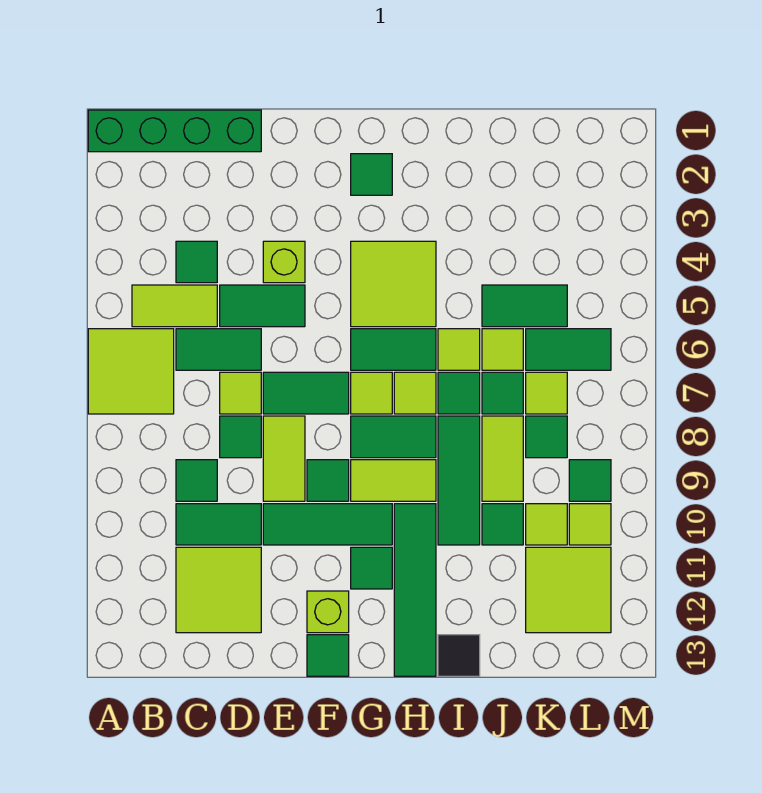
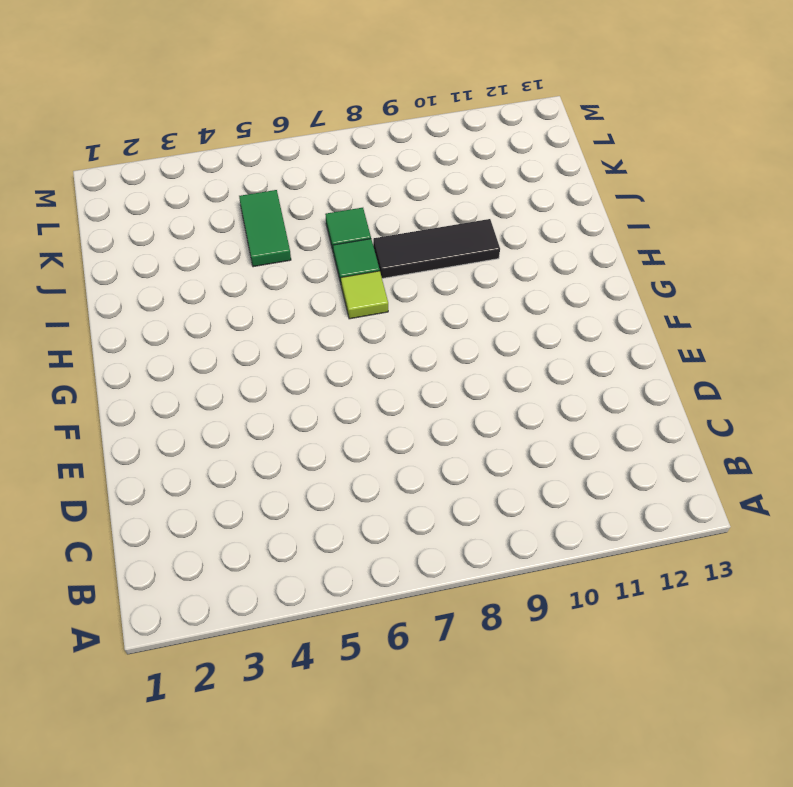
black 1x3 tile [373,219,500,278] -> green 1x3 tile [438,416,480,545]
none -> green 1x4 brick [88,110,261,152]
none -> lime 2x2 tile [88,329,174,414]
none -> lime 1x2 tile [132,285,217,327]
none -> green 1x1 tile [176,241,217,283]

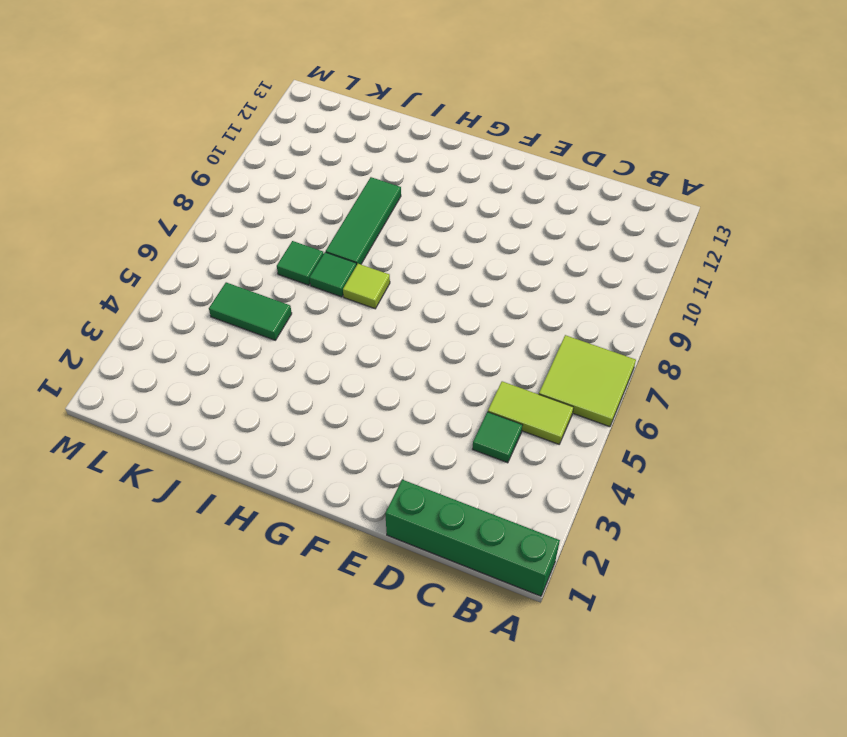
none -> green 1x2 tile [176,329,261,370]
none -> green 1x1 tile [176,460,217,501]
none -> green 1x2 tile [176,504,261,545]
none -> lime 2x2 tile [176,547,261,633]

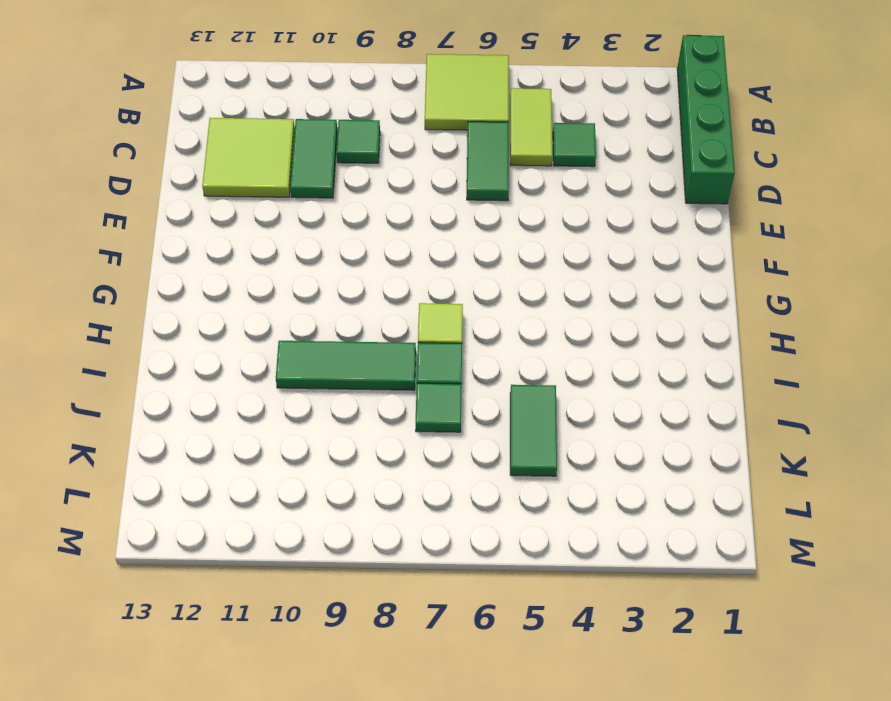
none -> green 1x2 tile [220,285,305,327]
none -> lime 1x1 tile [220,372,261,414]
none -> green 1x1 tile [220,416,261,458]
none -> lime 1x1 brick [263,241,305,283]

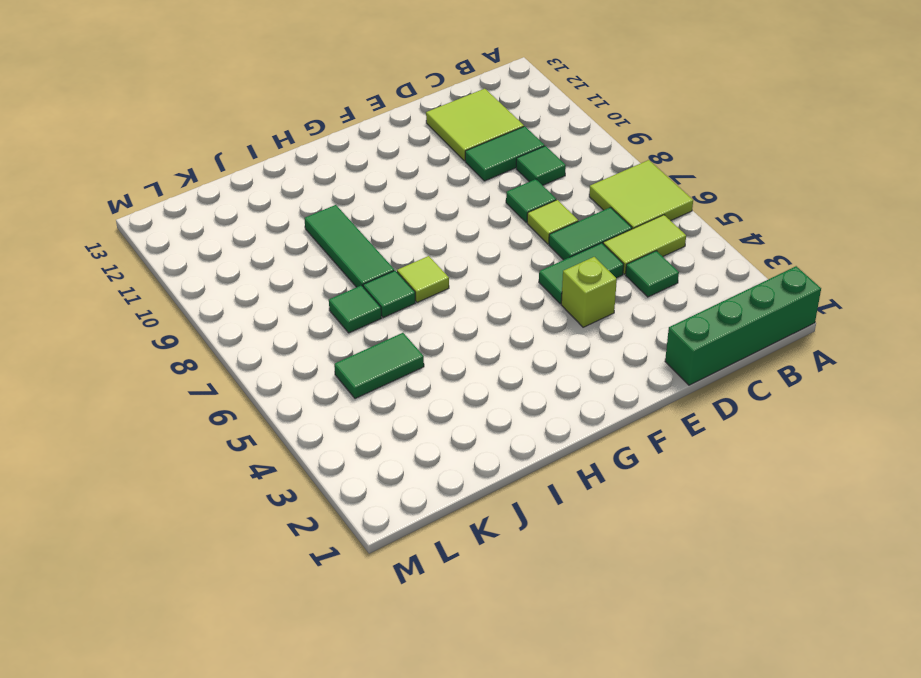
none -> green 1x2 tile [263,372,349,414]
none -> lime 1x2 tile [263,416,305,501]
none -> green 1x3 tile [263,504,392,545]
none -> green 1x1 tile [307,460,349,501]

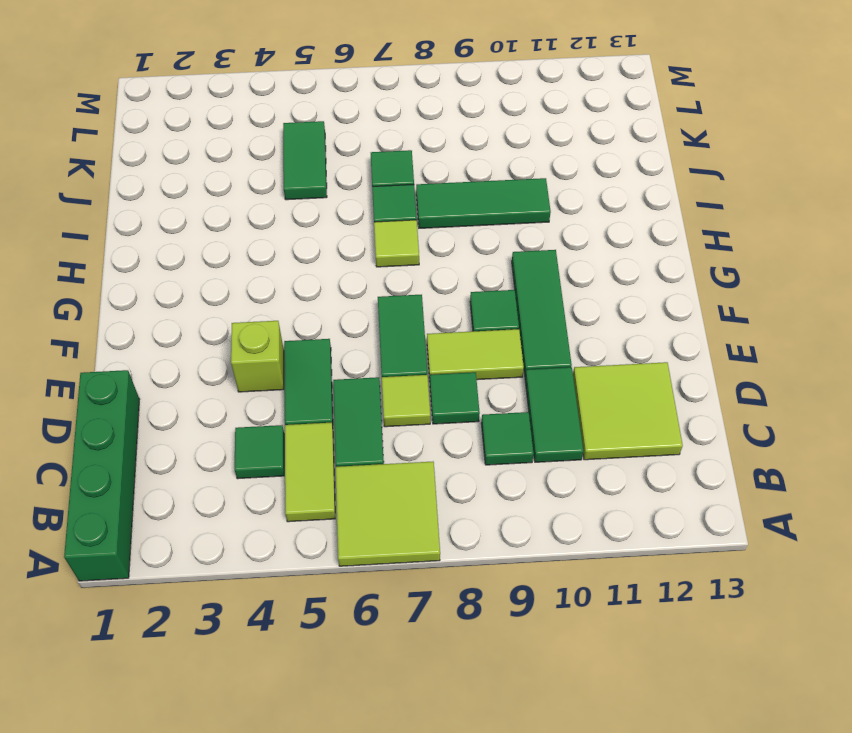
none -> lime 1x1 brick [307,591,349,633]
none -> green 1x1 tile [307,635,349,676]
none -> green 1x1 tile [351,154,392,195]
none -> lime 2x2 tile [351,241,436,327]

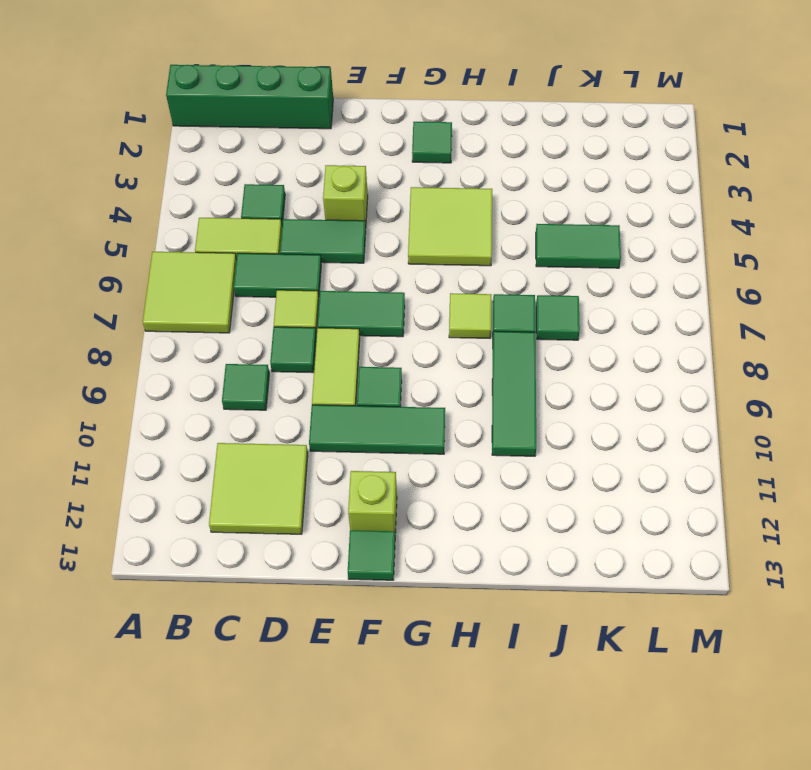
none -> green 1x2 tile [176,504,261,545]
none -> green 1x2 tile [351,329,436,370]
none -> lime 1x1 tile [351,372,392,414]
none -> green 1x2 tile [351,416,436,458]

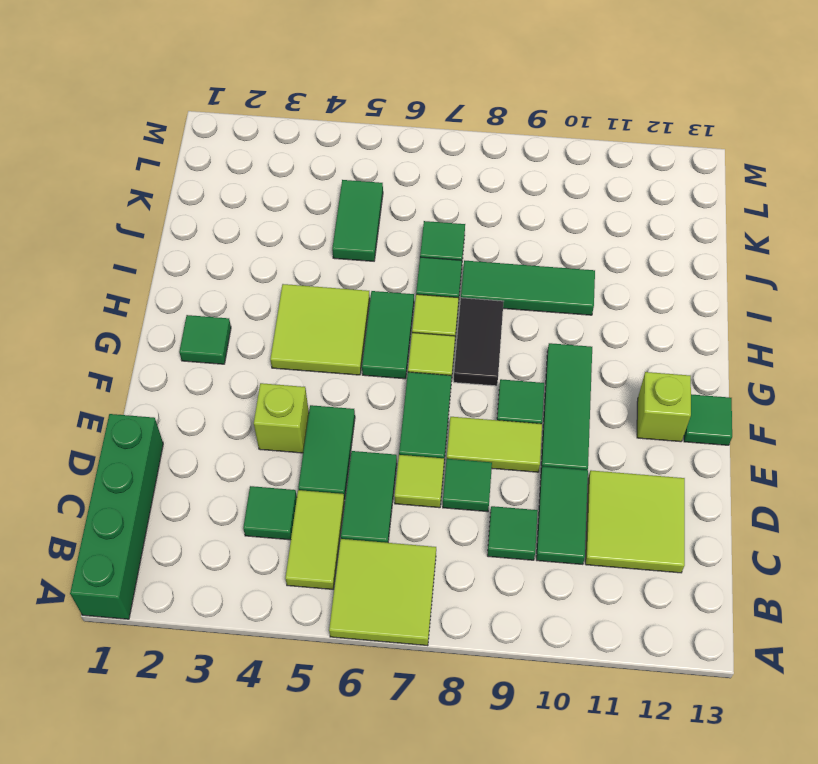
black 1x2 tile [454,298,504,386] -> green 1x2 tile [351,416,436,458]
none -> lime 1x2 tile [351,460,436,501]
none -> green 1x1 tile [351,547,392,589]
none -> green 1x4 tile [394,504,436,676]
none -> lime 1x1 tile [438,329,480,370]

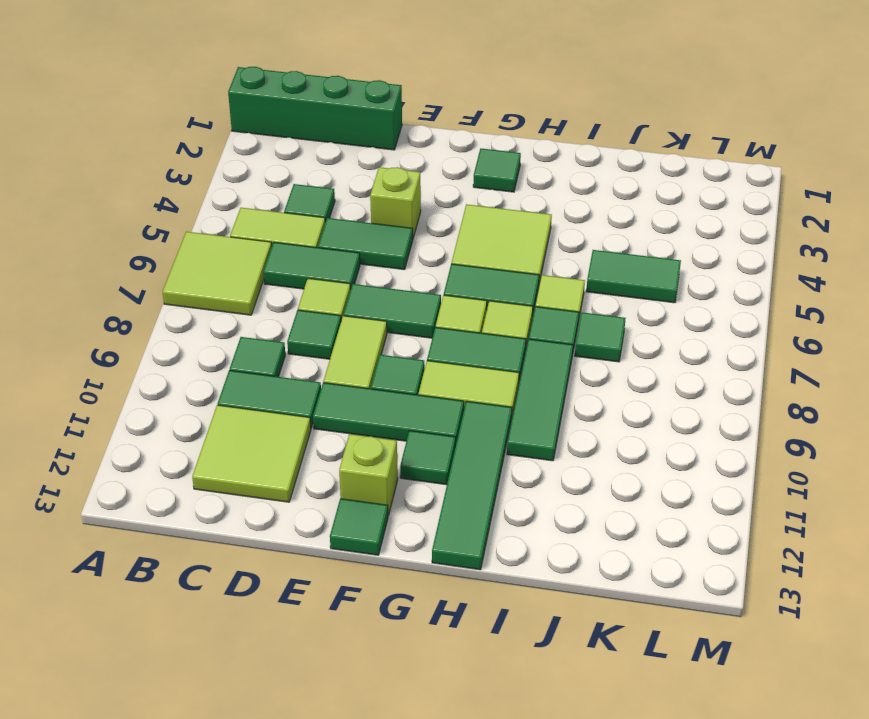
none -> black 1x1 tile [438,635,480,676]
none -> lime 1x1 tile [482,329,523,370]
none -> lime 1x2 tile [482,416,523,501]
none -> green 1x1 tile [482,504,523,545]

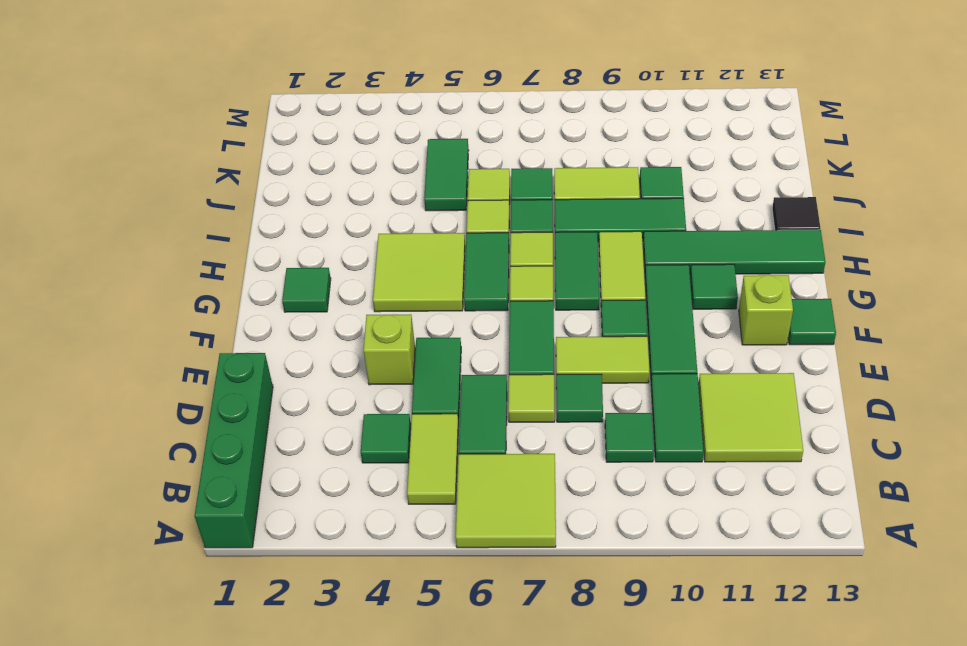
none -> green 1x2 tile [526,329,611,370]
none -> lime 1x1 tile [526,372,567,414]
none -> green 1x1 tile [526,416,567,458]
none -> lime 1x1 tile [526,504,567,545]

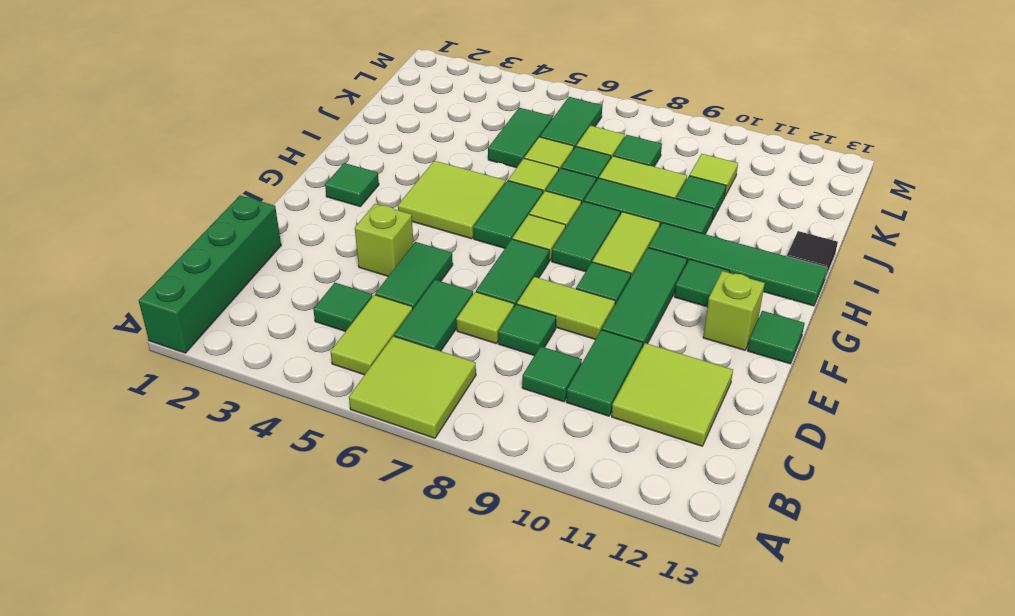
none -> lime 2x2 tile [526,547,611,633]
none -> green 1x1 tile [569,460,611,501]
none -> lime 1x1 tile [569,504,611,545]

